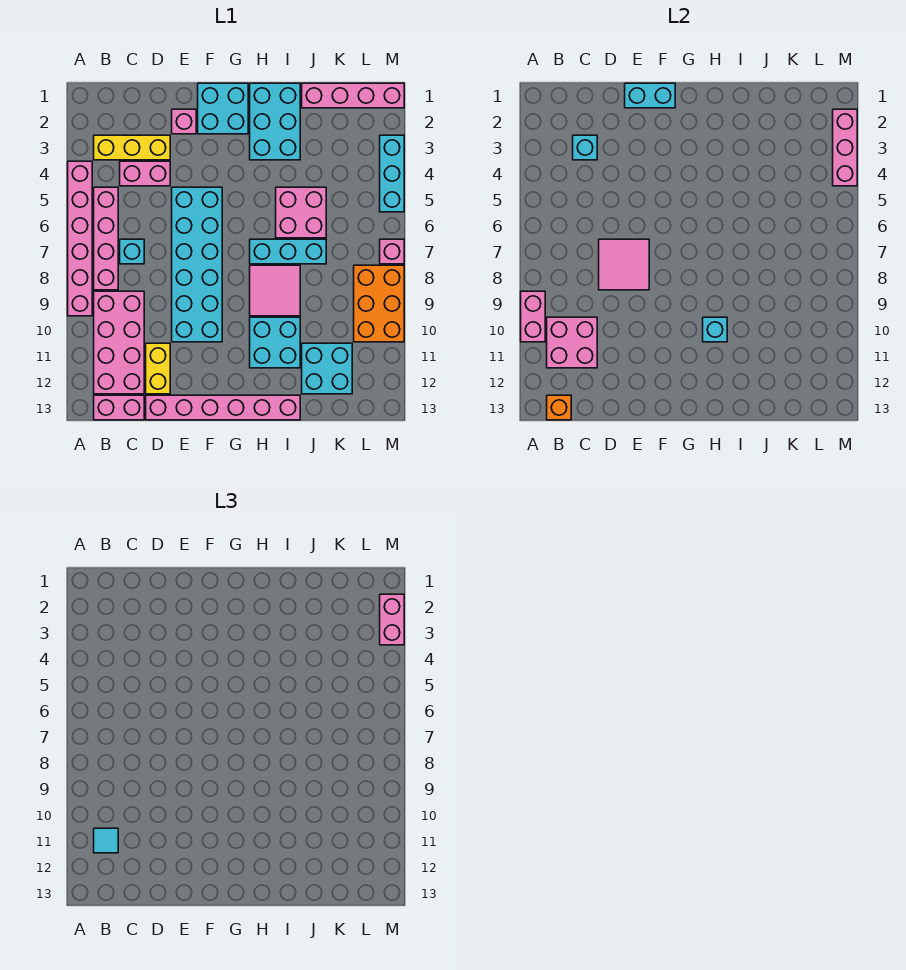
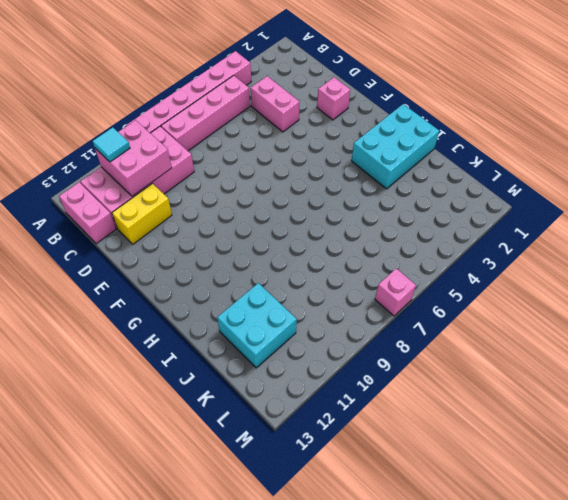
none -> yellow 1x3 brick [94,135,170,160]
none -> cyan 1x1 brick [120,239,144,264]
none -> pink 1x6 brick [146,395,300,420]
none -> cyan 2x6 brick [172,187,222,342]

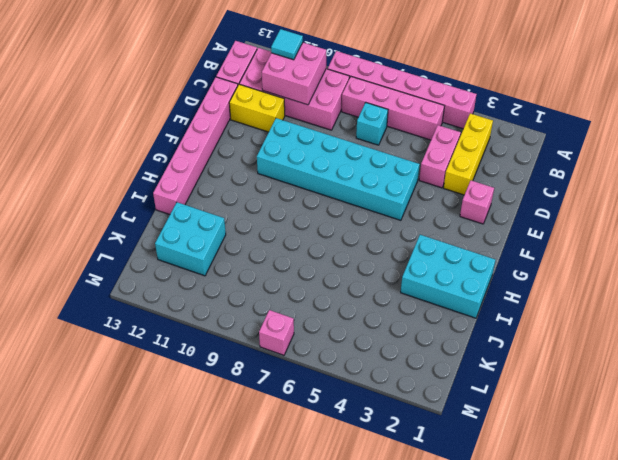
none -> cyan 2x2 brick [198,83,248,134]
none -> cyan 1x3 brick [250,239,326,264]
none -> pink 2x2 tile [250,265,300,316]
none -> cyan 2x2 brick [250,317,300,368]

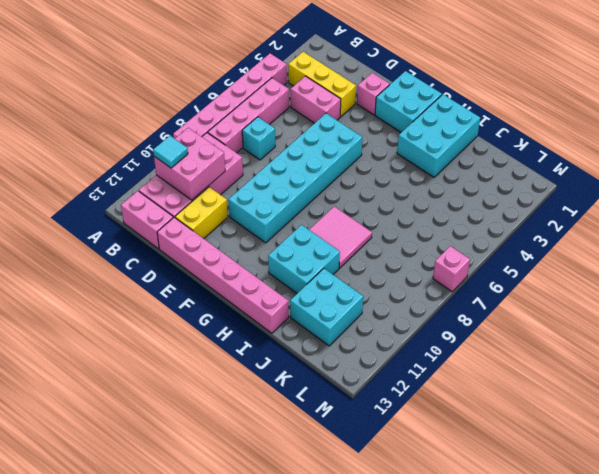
none -> cyan 1x3 brick [250,239,326,264]
none -> pink 2x2 brick [276,187,326,238]
none -> pink 1x4 brick [302,83,404,108]
none -> orange 2x3 brick [354,265,404,342]

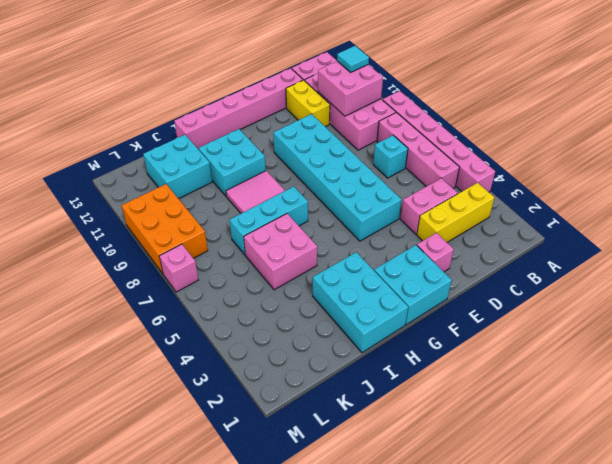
none -> pink 1x4 brick [302,83,404,108]
none -> cyan 1x3 brick [380,135,404,212]
none -> pink 1x2 brick [521,291,545,342]
none -> orange 1x1 brick [547,395,571,420]

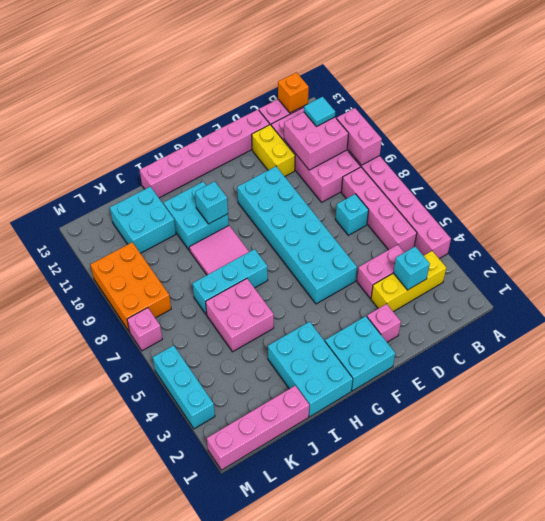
none -> pink 2x2 tile [599,239,649,290]
none -> cyan 1x2 brick [625,83,675,108]
none -> pink 1x3 brick [833,109,857,186]
none -> pink 1x2 brick [380,594,404,645]

